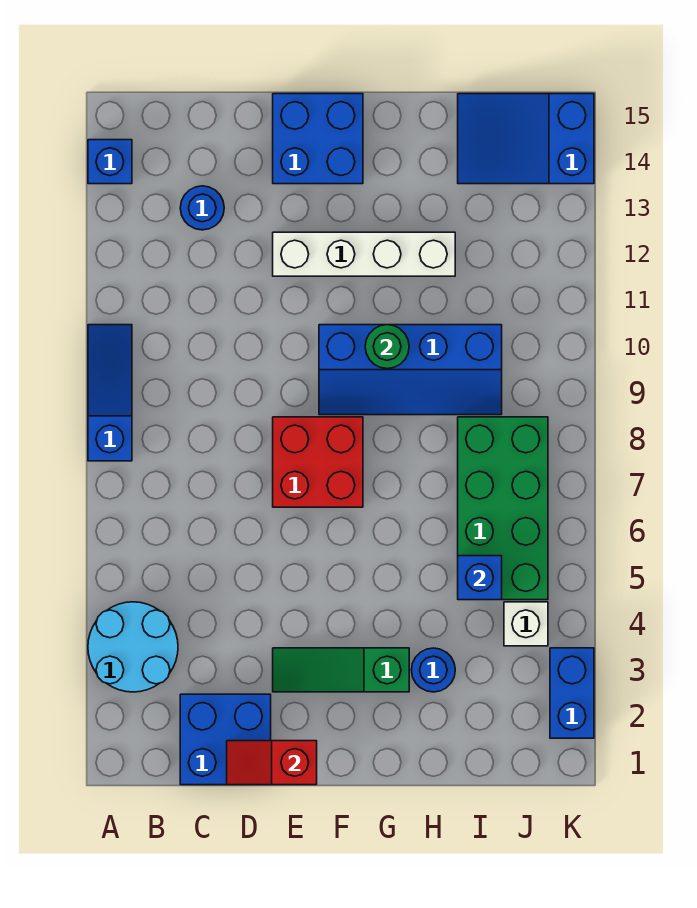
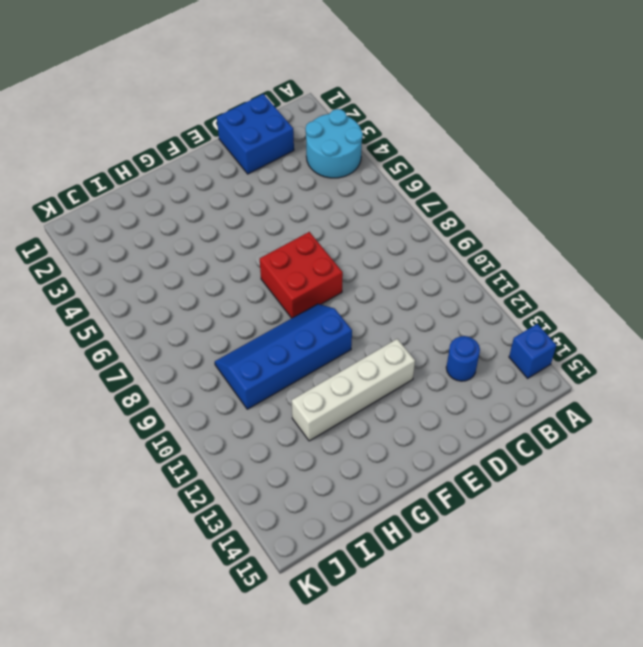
none -> blue 1x3 slope [88,325,132,461]
none -> green 1x3 slope [273,648,409,692]
none -> blue 2x2 brick [273,94,363,184]

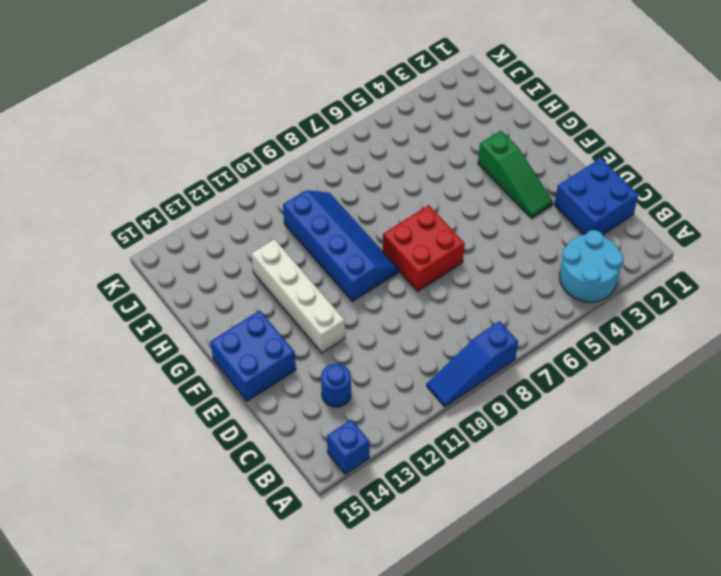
none -> blue 1x1 round brick [411,648,455,692]
none -> green 2x4 brick [458,417,548,600]
none -> blue 2x3 slope [458,94,594,184]

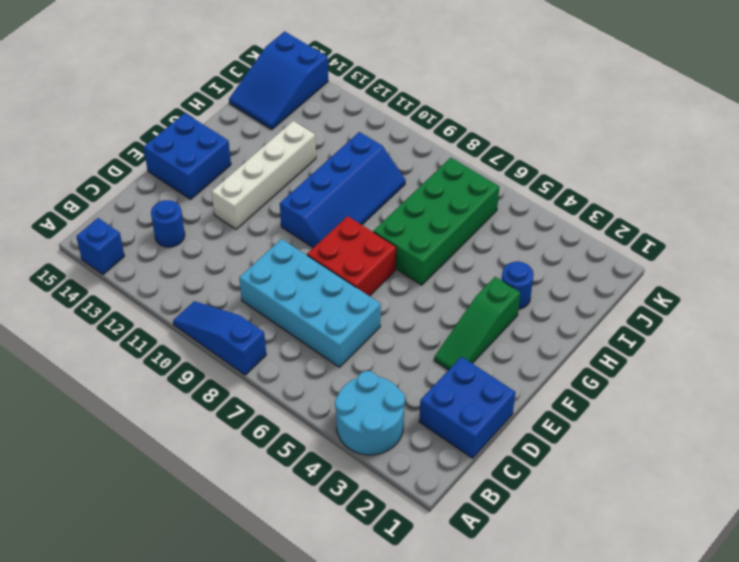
cyan 2x4 brick [239,239,381,367] -> none
green 2x4 brick [373,158,499,285] -> green 2x4 brick turned to [458,417,548,600]
none -> white 1x1 brick [504,602,548,646]
none -> blue 1x2 brick [550,648,594,738]
none -> red 1x2 slope [227,741,317,785]

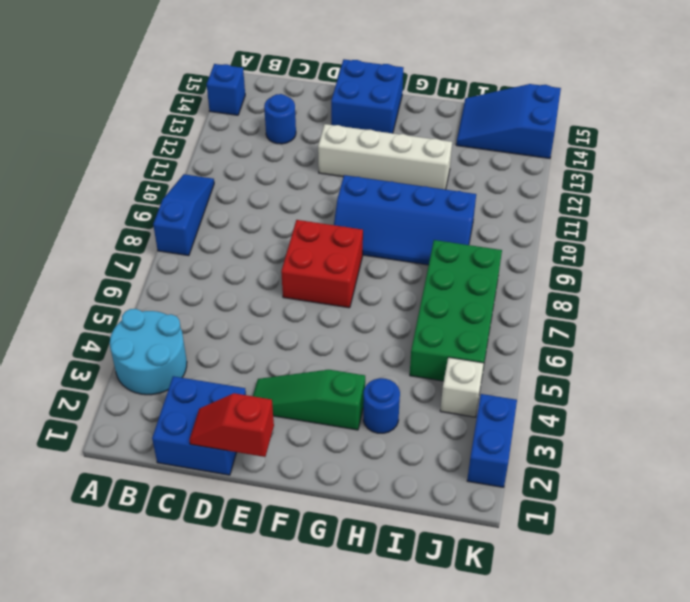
none -> green 1x1 round brick [365,325,409,369]
none -> blue 1x1 brick [458,556,502,600]

